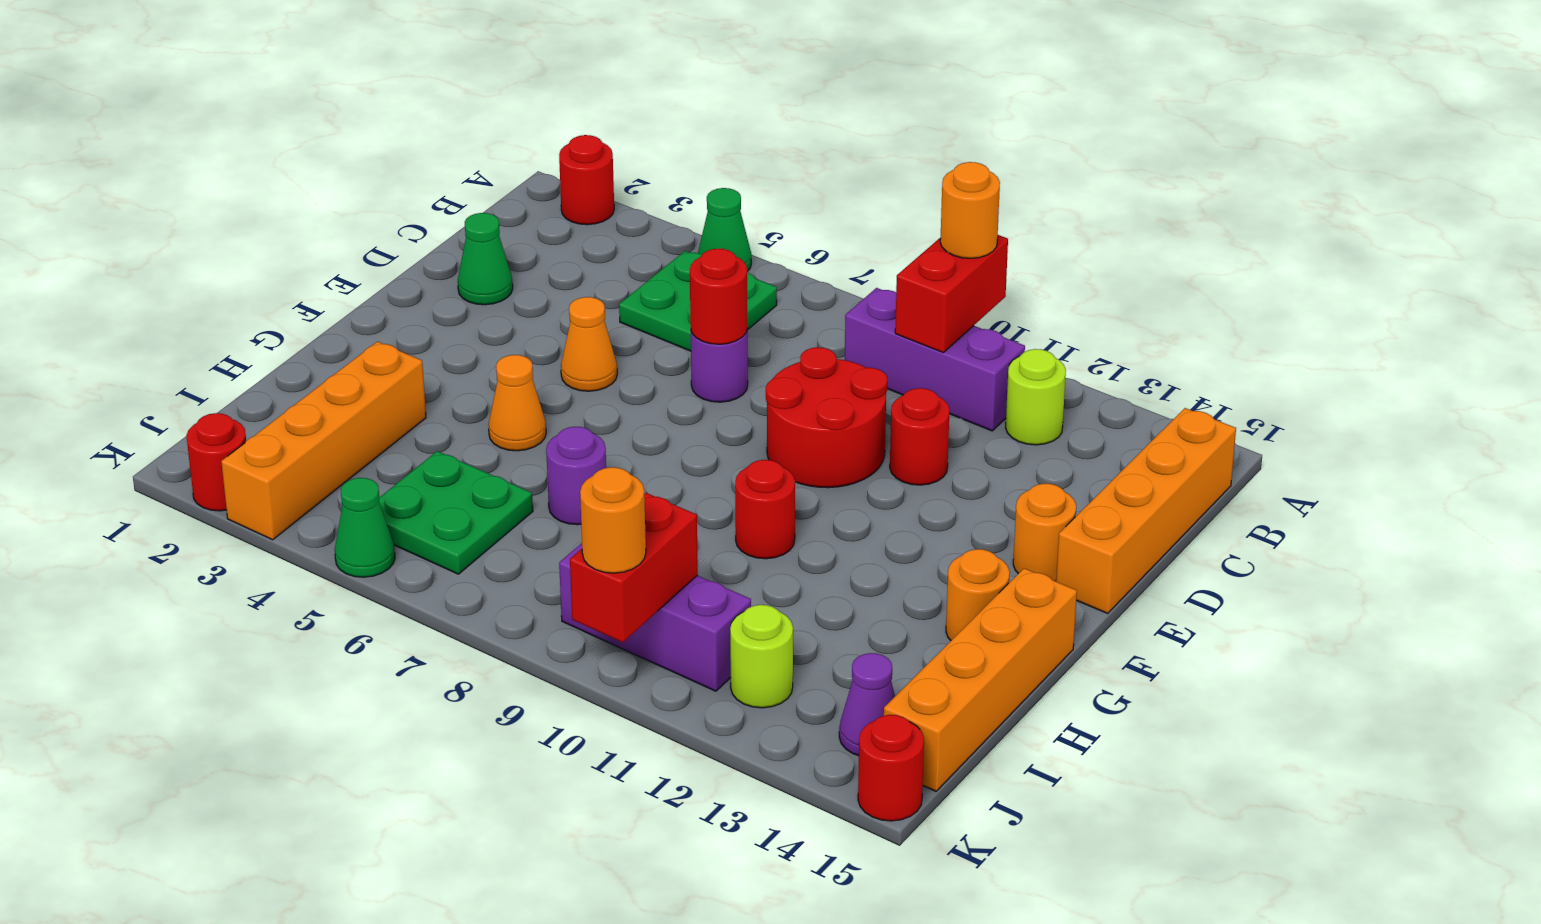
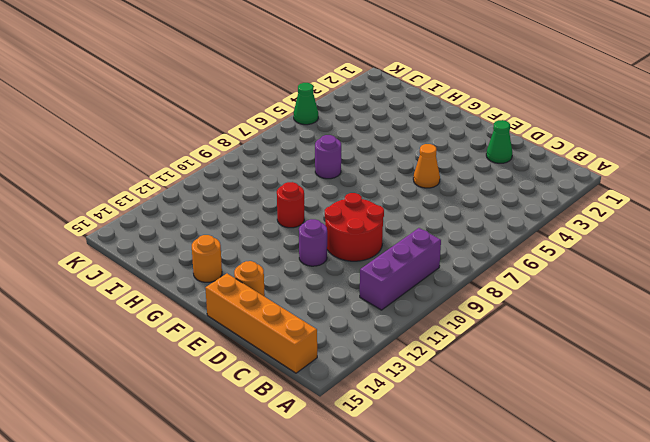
purple 1x1 round brick [299,219,327,266] -> purple 1x1 round brick moved to [691,328,748,402]
none -> red 1x1 round brick [559,135,614,225]
none -> green 1x1 cone [698,188,751,271]
none -> green 2x2 plate [619,251,777,351]
none -> lime 1x1 round brick [1006,349,1066,445]

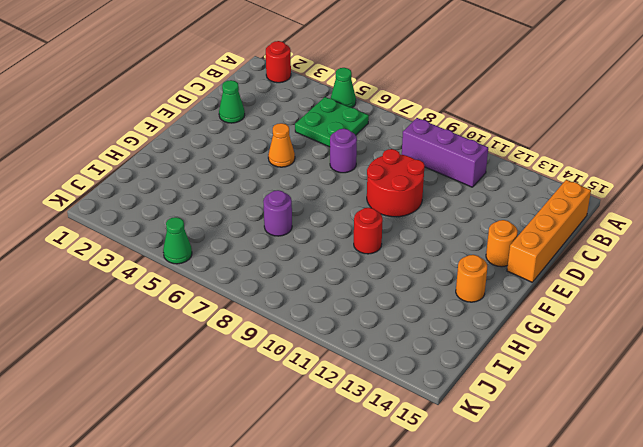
none -> lime 1x1 round brick [1006,349,1066,445]
none -> red 1x1 round brick [890,388,950,485]
none -> orange 1x1 cone [488,355,546,451]
none -> orange 1x4 brick [884,568,1077,791]

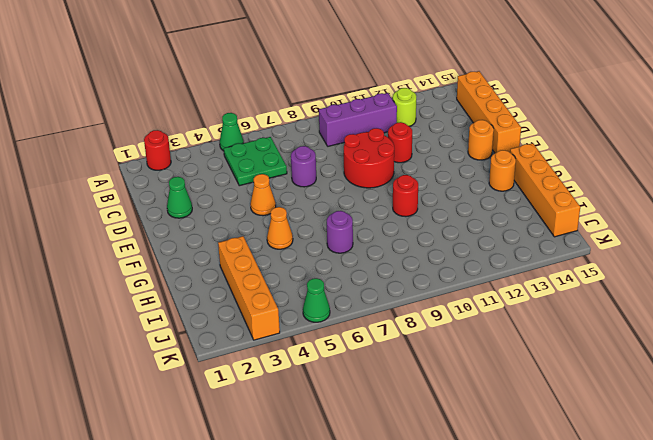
none -> green 2x2 plate [379,451,533,574]
none -> purple 1x3 brick [559,543,751,691]
none -> lime 1x1 round brick [730,605,793,708]
none -> purple 1x1 cone [839,653,895,756]

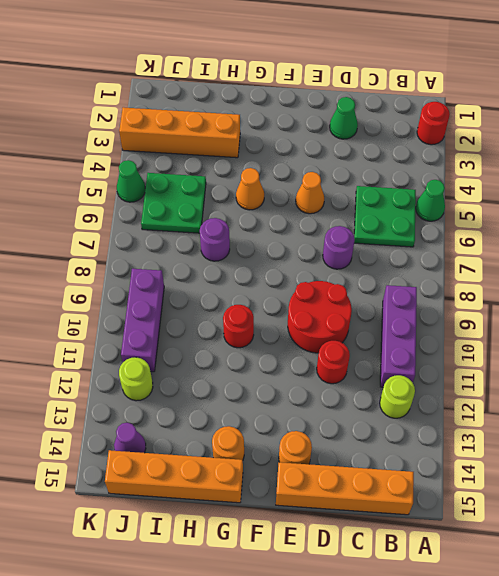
none -> red 1x1 round brick [186,413,246,511]
none -> red 1x1 round brick [858,715,924,821]
none -> red 1x2 brick [895,235,1008,353]
none -> red 1x1 round brick [690,249,748,344]

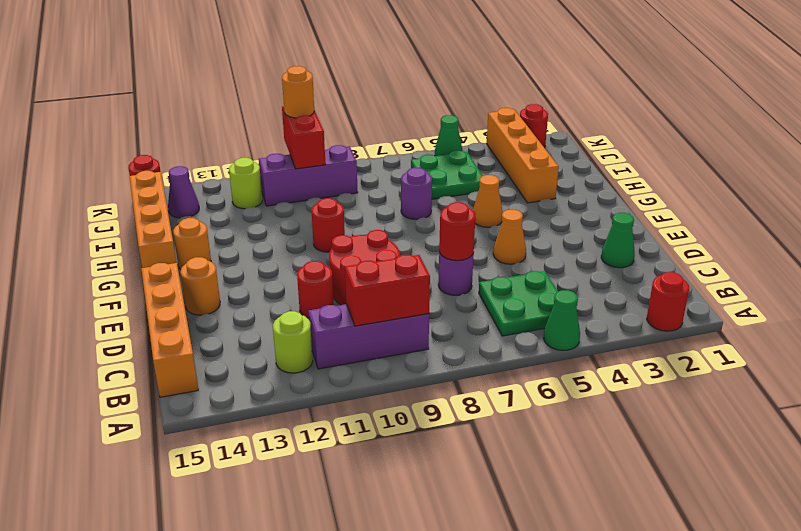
red 1x2 brick [345,255,430,326] -> red 1x2 brick turned to [895,235,1008,353]
none -> orange 1x1 round brick [940,162,1000,258]

